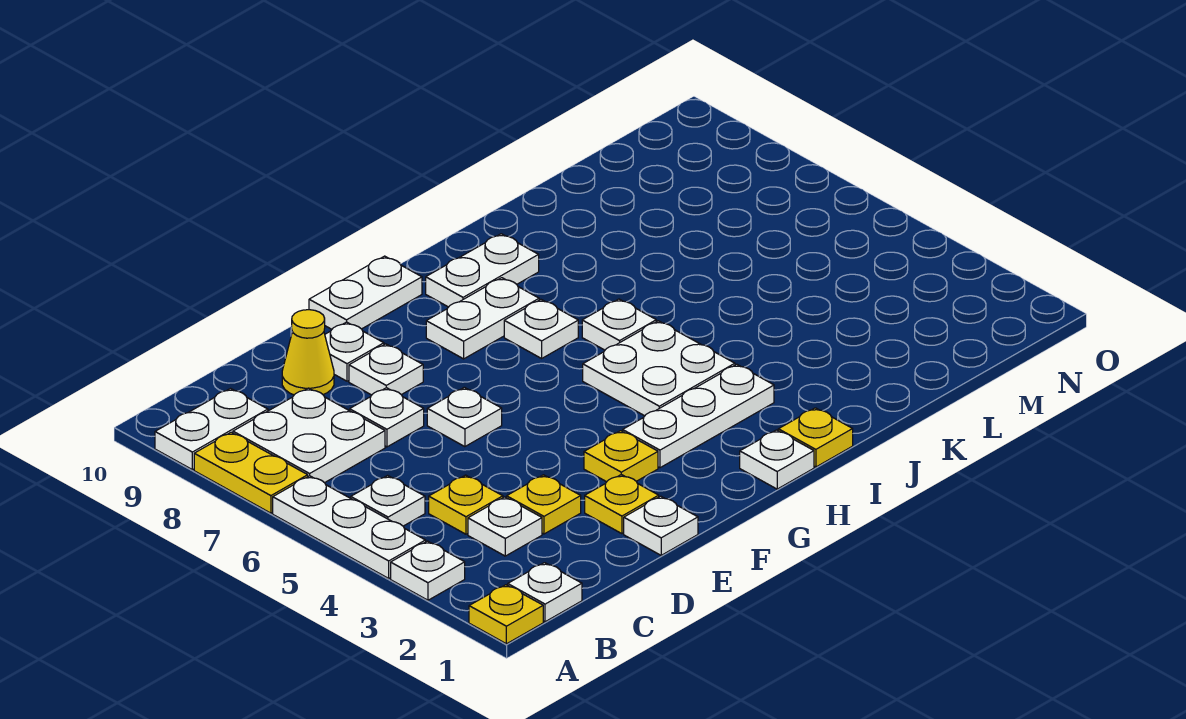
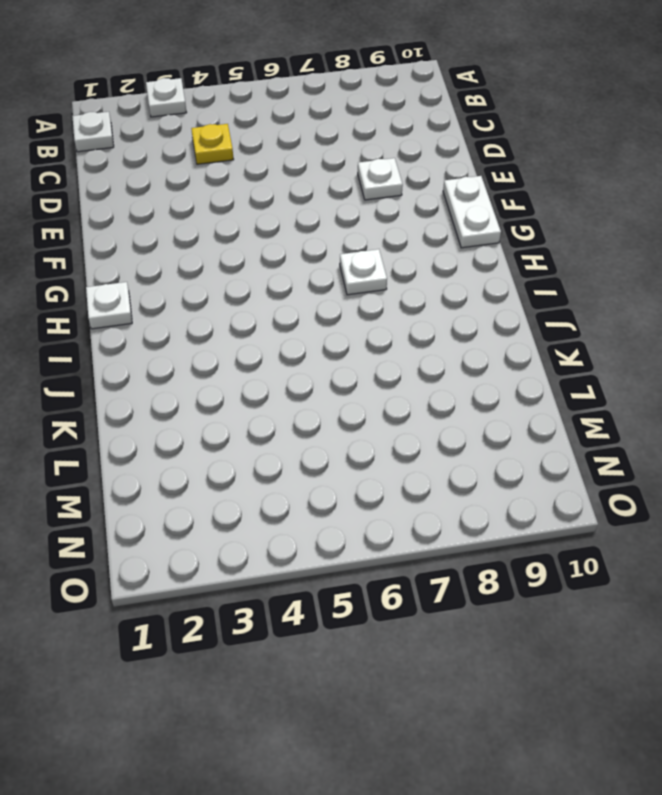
none -> yellow 1x1 plate [469,585,543,644]
none -> white 1x3 plate [273,476,426,578]
none -> yellow 1x2 plate [194,432,308,513]

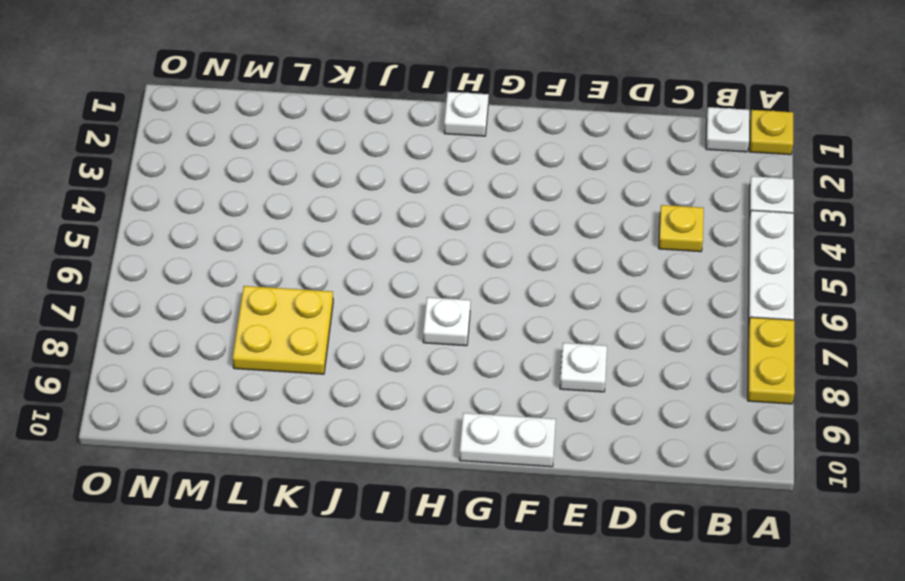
yellow 2x2 plate [233,286,333,374] -> none
none -> white 1x2 plate [155,389,268,470]
none -> white 1x1 plate [351,476,425,526]
none -> white 2x2 plate [233,388,385,483]

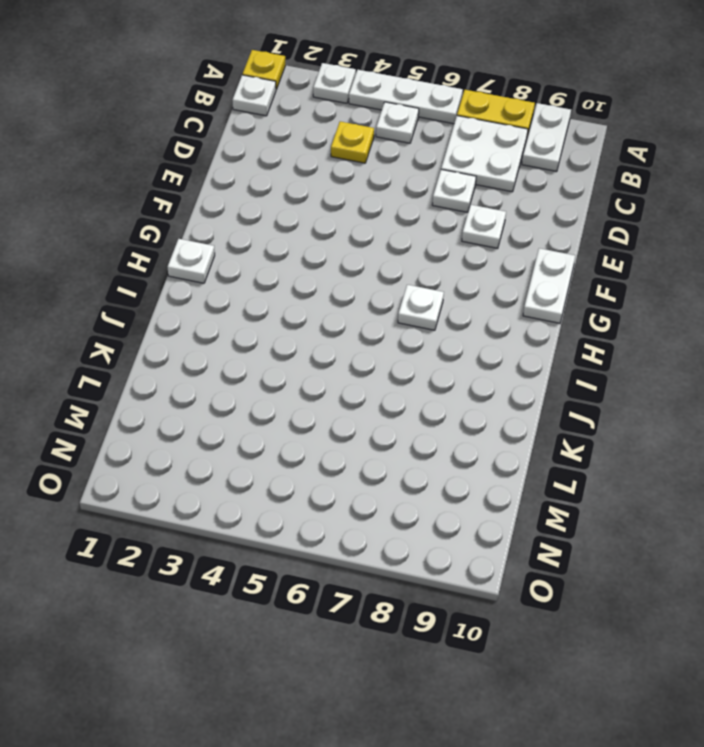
none -> white 1x1 plate [468,497,542,556]
none -> yellow 1x1 plate [507,475,581,534]
none -> yellow 1x1 cone [282,310,334,395]

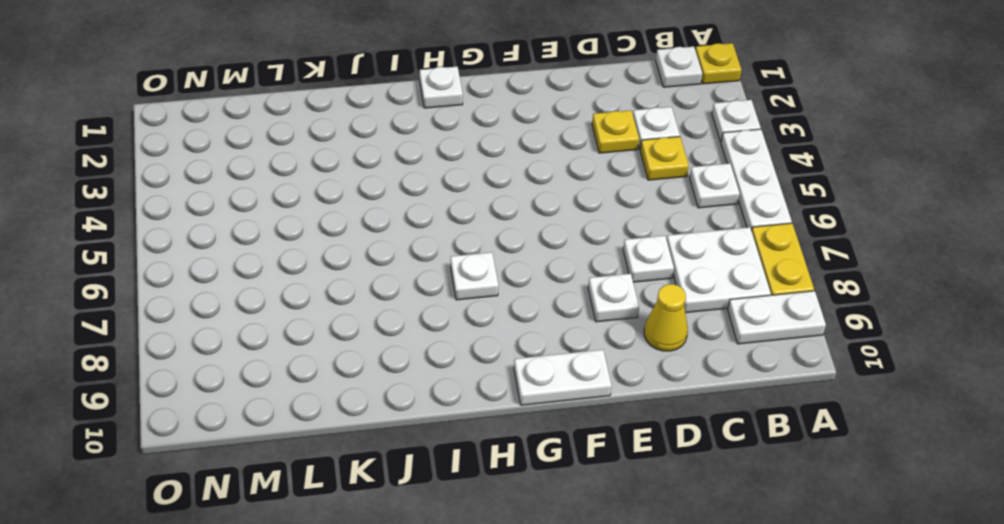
none -> white 1x1 plate [624,496,698,555]
none -> yellow 1x1 plate [585,475,659,534]
none -> white 1x1 plate [427,387,502,447]

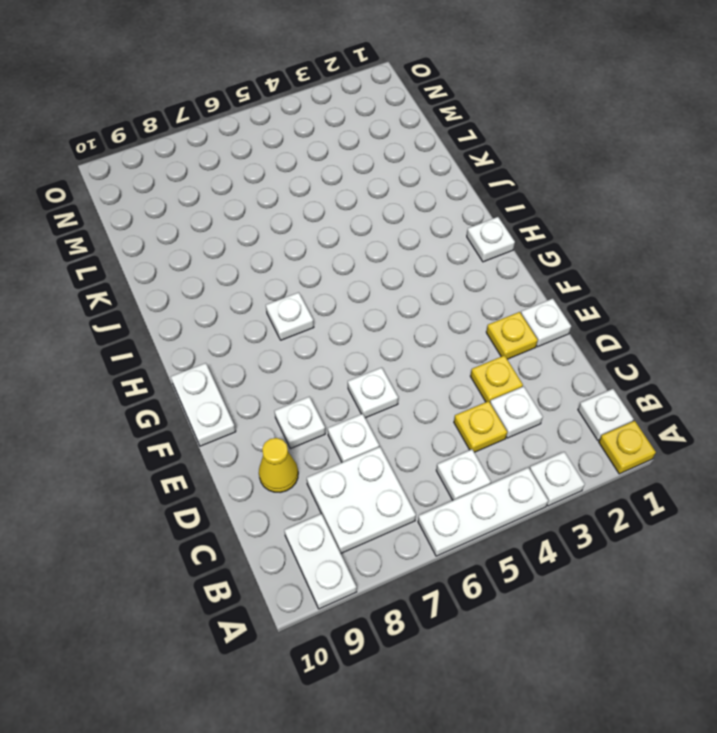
none -> yellow 1x2 plate [194,432,308,513]
none -> white 1x1 plate [325,322,384,381]
none -> yellow 1x1 plate [584,431,658,482]

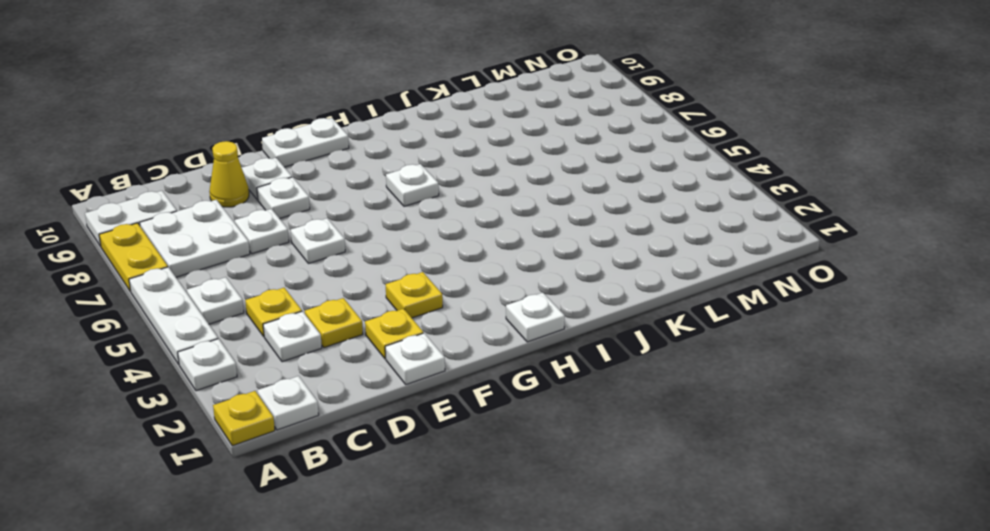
none -> white 1x3 plate [623,364,774,468]
none -> white 1x2 plate [426,278,539,359]
none -> white 2x2 plate [583,321,735,416]

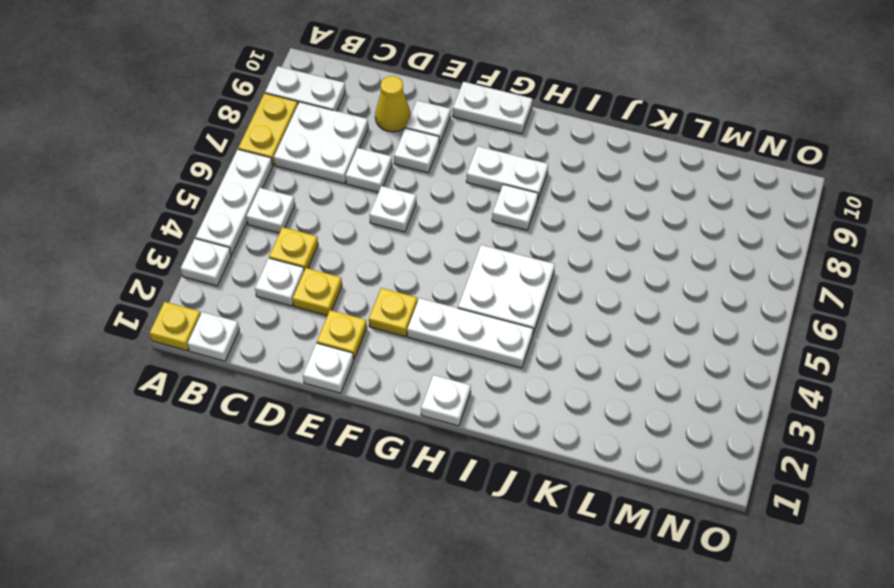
none -> white 1x2 plate [426,234,539,307]
none -> yellow 1x1 plate [778,408,853,467]
none -> white 1x1 plate [582,299,656,350]

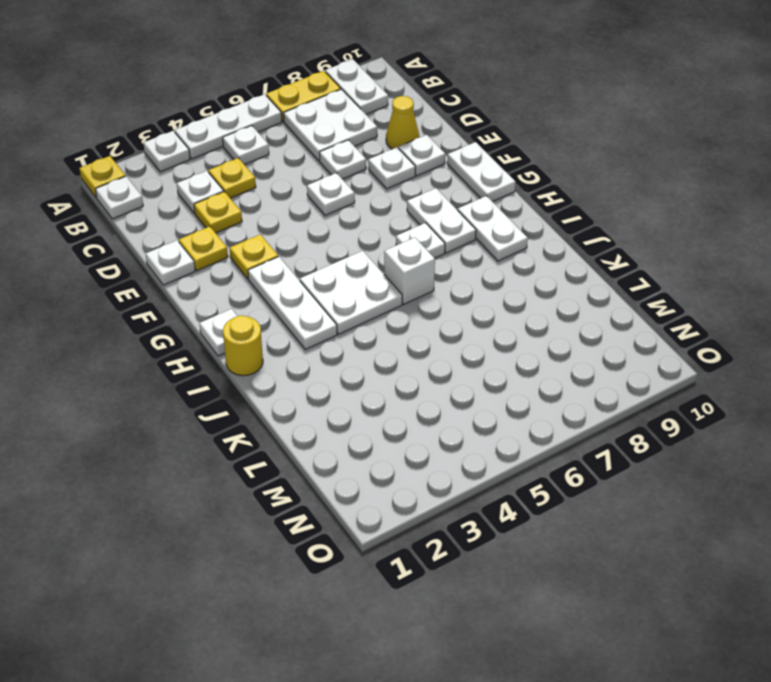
yellow 1x1 round brick [223,316,263,376] -> yellow 1x1 plate [778,408,853,467]
white 1x1 brick [384,237,435,304] -> white 1x1 plate [582,299,656,350]

